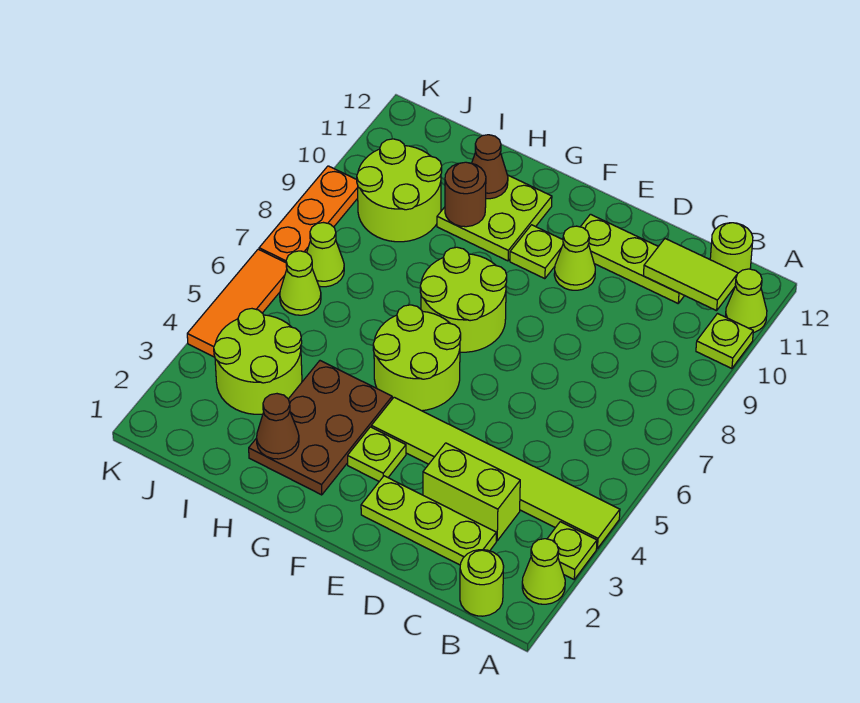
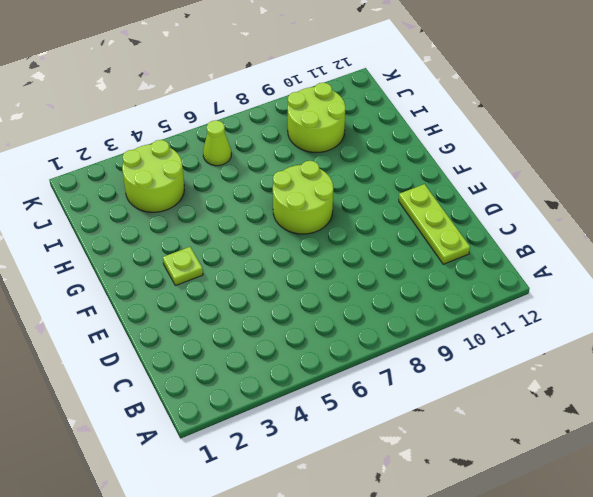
none -> lime 1x1 cone [522,539,565,604]
none -> lime 1x1 plate [547,522,597,579]
none -> lime 1x6 tile [371,397,620,549]

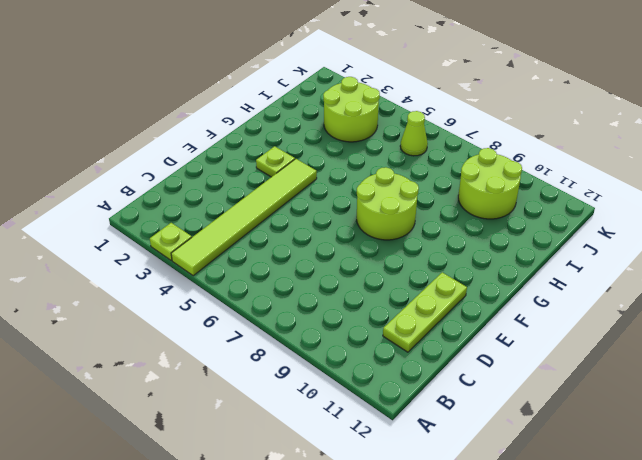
none -> lime 1x1 cone [522,539,565,604]
none -> lime 1x1 plate [696,314,753,369]
none -> lime 1x1 cone [725,269,767,333]

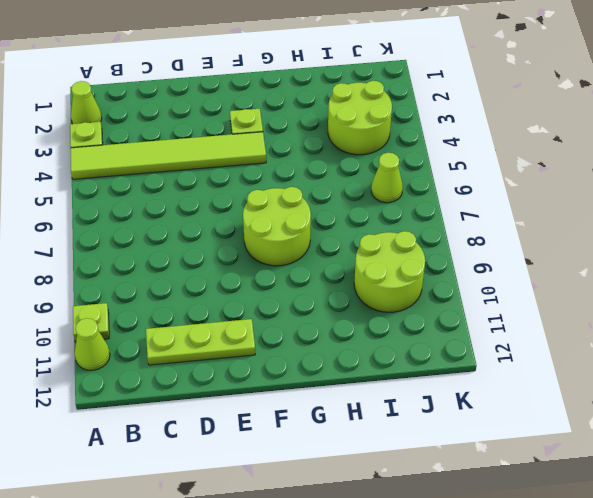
none -> lime 1x1 round brick [460,550,504,616]
none -> lime 1x1 round brick [710,223,753,273]
none -> lime 1x3 plate [361,476,496,565]

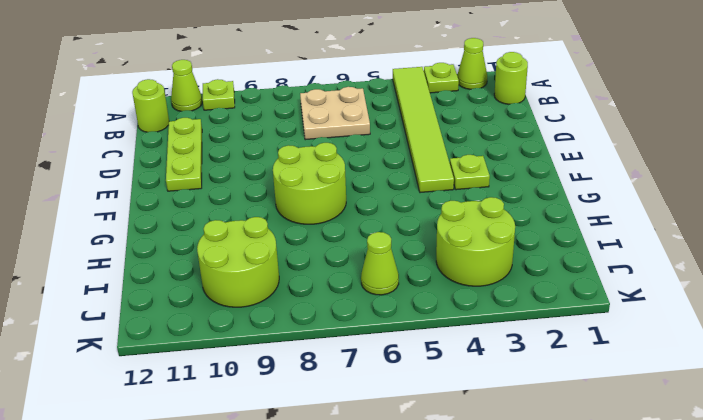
tan 2x2 plate [300,87,370,140] -> none
none -> lime 1x3 plate [361,476,496,565]
none -> lime 1x2 brick [423,443,520,541]
none -> lime 1x1 cone [554,226,595,290]

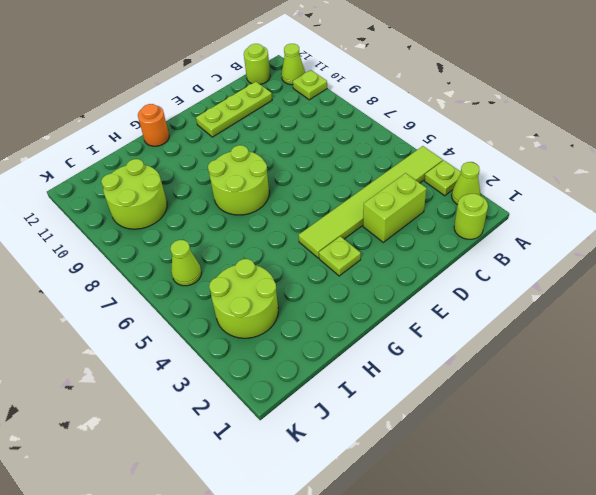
orange 1x1 round brick [138,104,169,146] -> none
none -> lime 1x3 plate [361,476,496,565]
none -> lime 1x1 cone [554,226,595,290]
none -> lime 2x2 round brick [373,305,461,411]

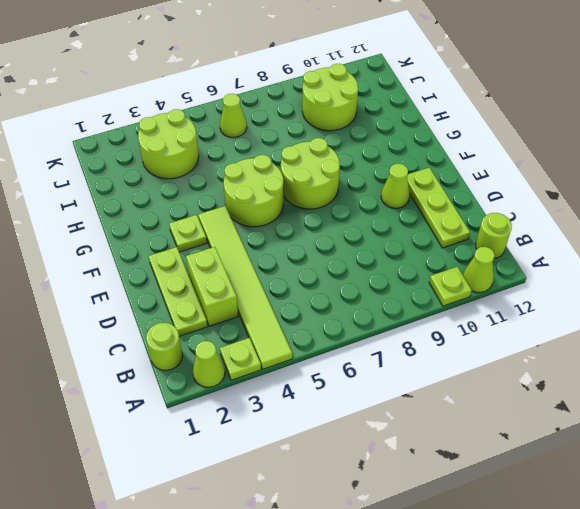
none -> lime 1x1 plate [510,225,563,279]
none -> brown 2x3 plate [249,361,392,495]
none -> lime 2x2 plate [437,175,552,261]

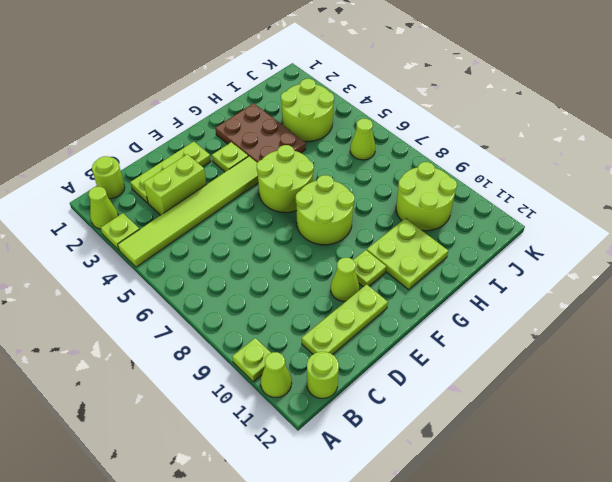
none -> lime 1x1 cone [307,223,344,287]
none -> orange 1x3 tile [187,249,287,357]
none -> orange 1x3 plate [259,166,358,263]

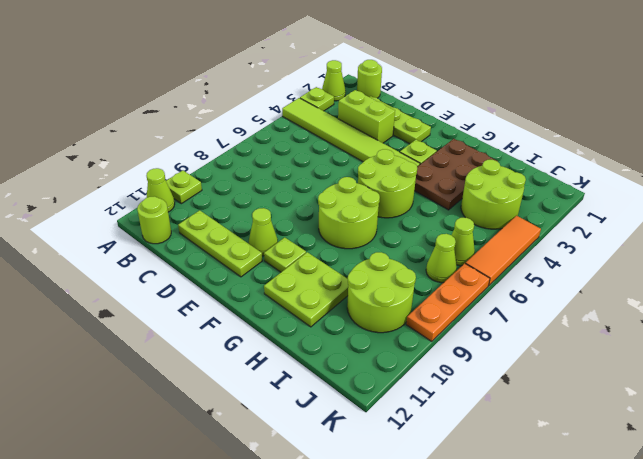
none -> lime 1x2 tile [643,239,738,311]
none -> brown 1x1 cone [257,394,299,459]
none -> brown 1x1 round brick [445,162,486,227]

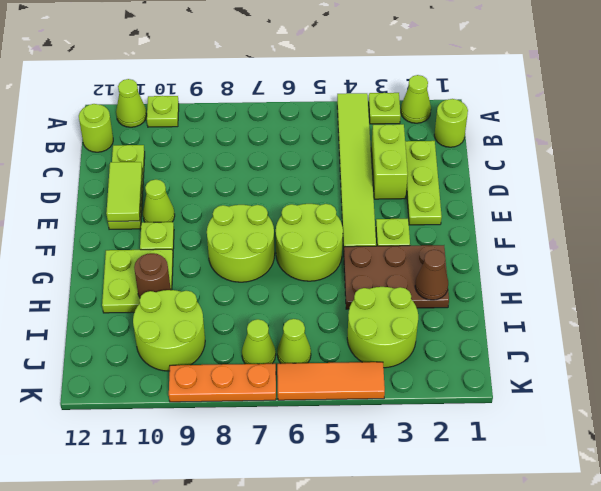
lime 1x2 tile [106,162,142,221] -> lime 1x2 tile moved to [643,239,738,311]
none -> brown 1x1 cone [472,135,508,199]

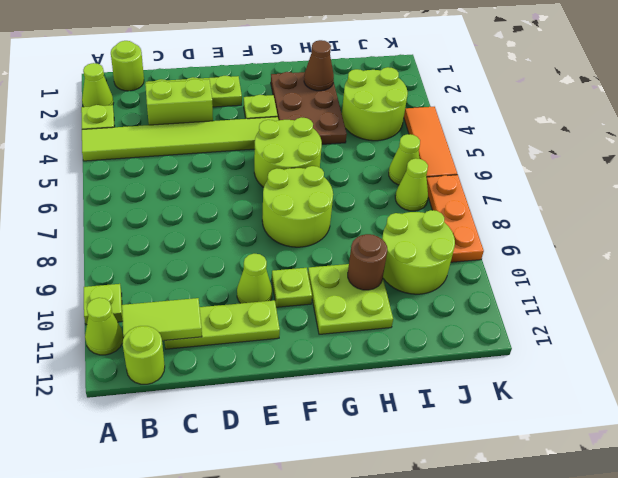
none -> brown 1x1 cone [472,135,508,199]

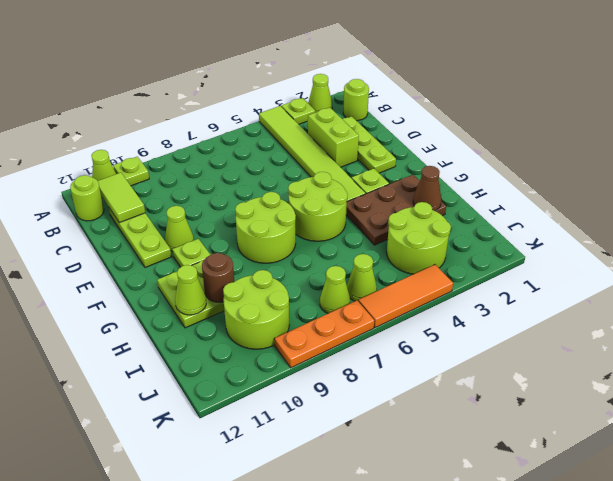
lime 1x1 cone [175,265,206,315] -> brown 1x1 cone [472,135,508,199]

